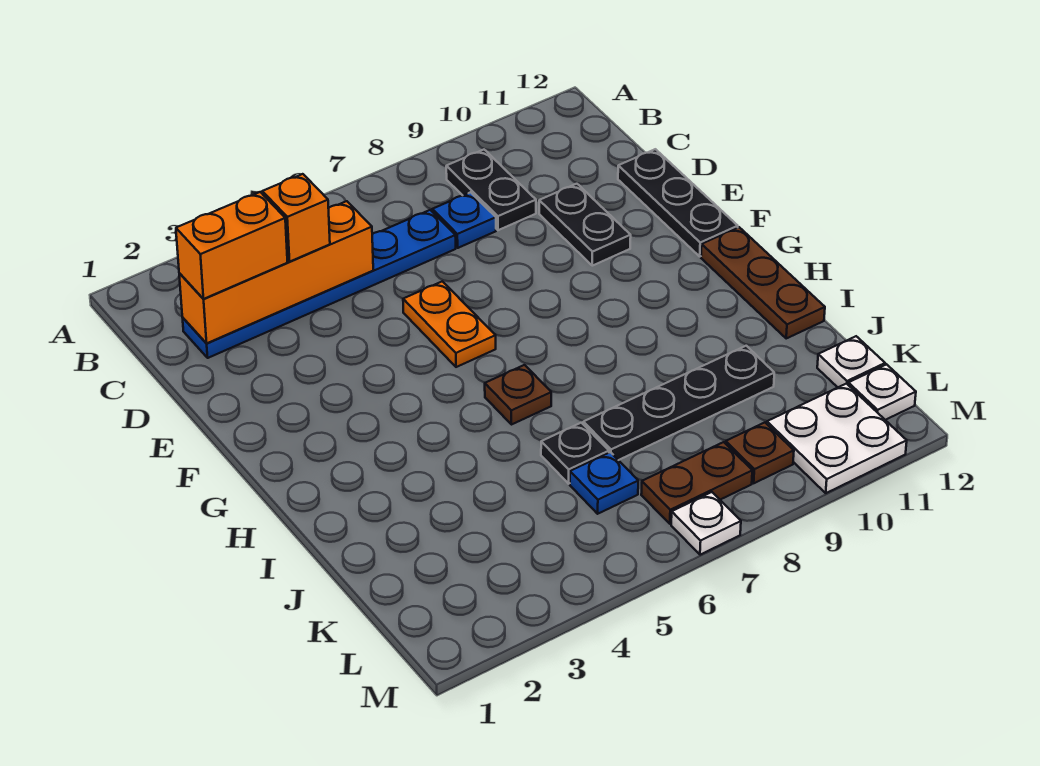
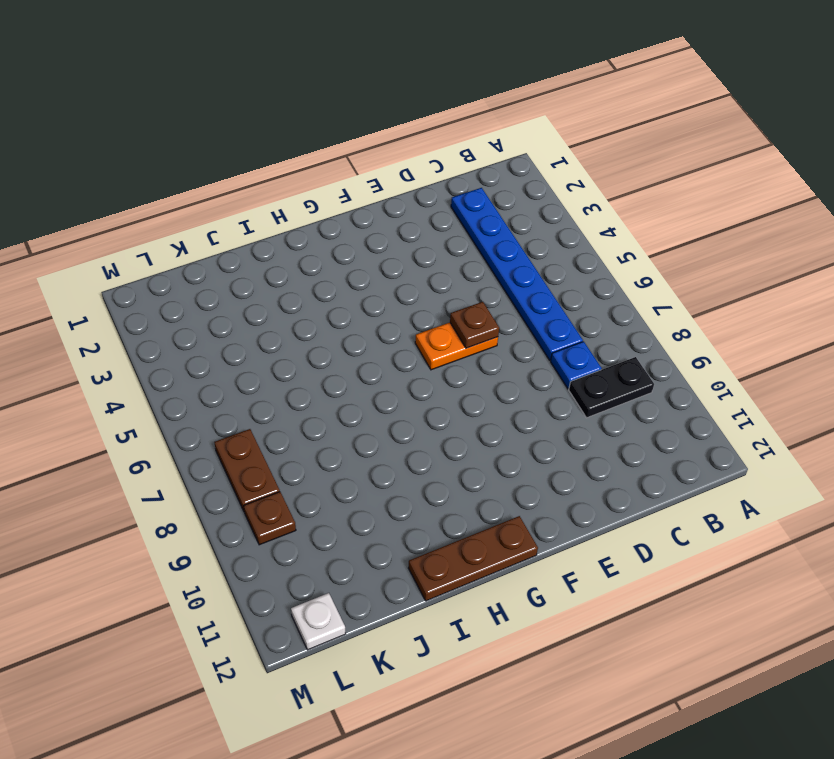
brown 1x1 plate [450,302,499,348] -> brown 1x1 plate moved to [485,365,551,425]
none -> black 1x2 plate [539,184,631,266]
none -> black 1x3 plate [618,149,738,256]
none -> black 1x1 plate [541,423,609,484]

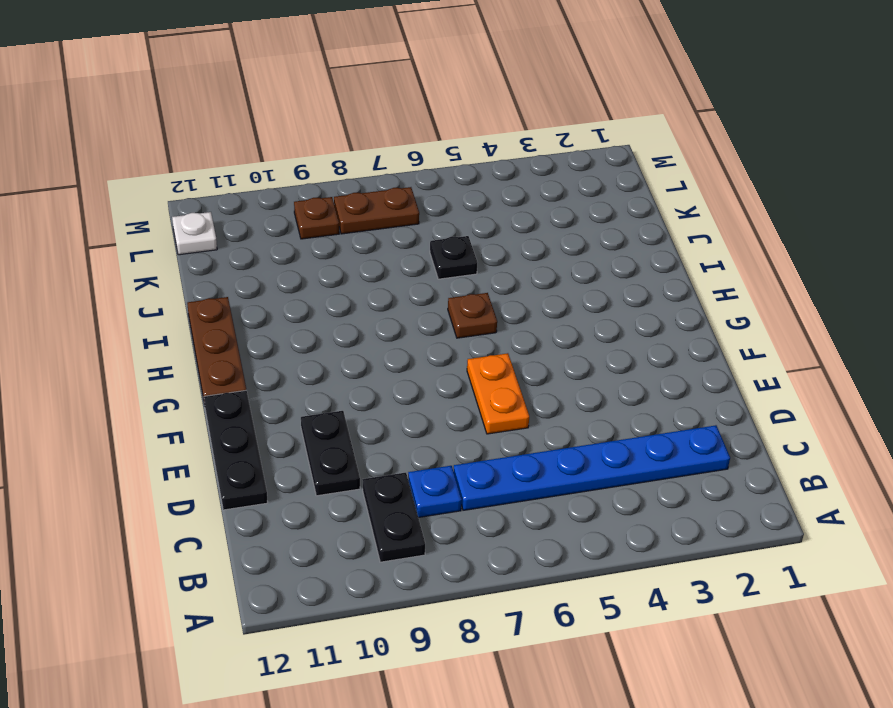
none -> black 1x4 plate [583,346,774,460]
none -> blue 1x1 plate [570,452,638,514]
none -> white 1x1 plate [817,336,885,387]

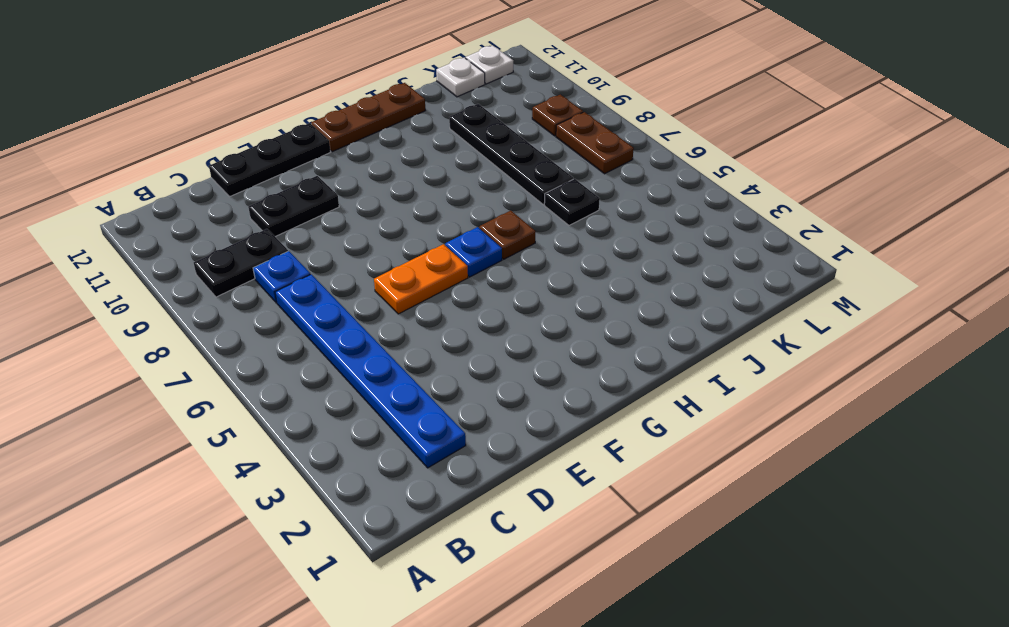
blue 1x1 plate [445,227,502,277] -> blue 1x1 plate moved to [570,452,638,514]
none -> white 2x2 plate [767,383,907,493]
none -> white 1x1 plate [671,492,741,555]
none -> orange 1x4 brick [179,201,373,343]

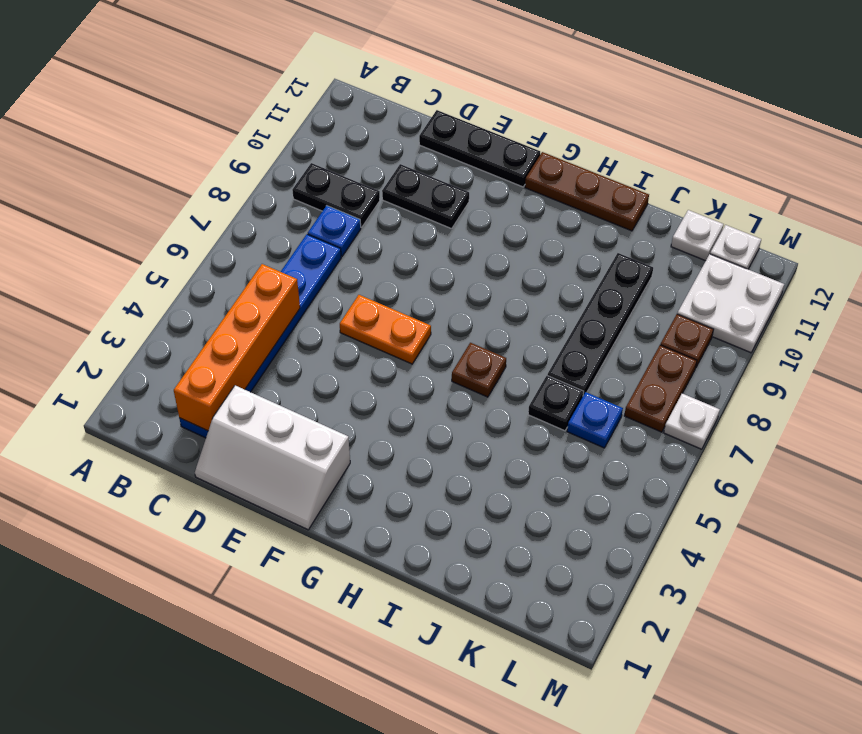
white 2x3 slope [195,385,350,530] -> none
none -> orange 1x2 brick [176,192,287,299]
none -> orange 1x1 brick [262,174,330,261]

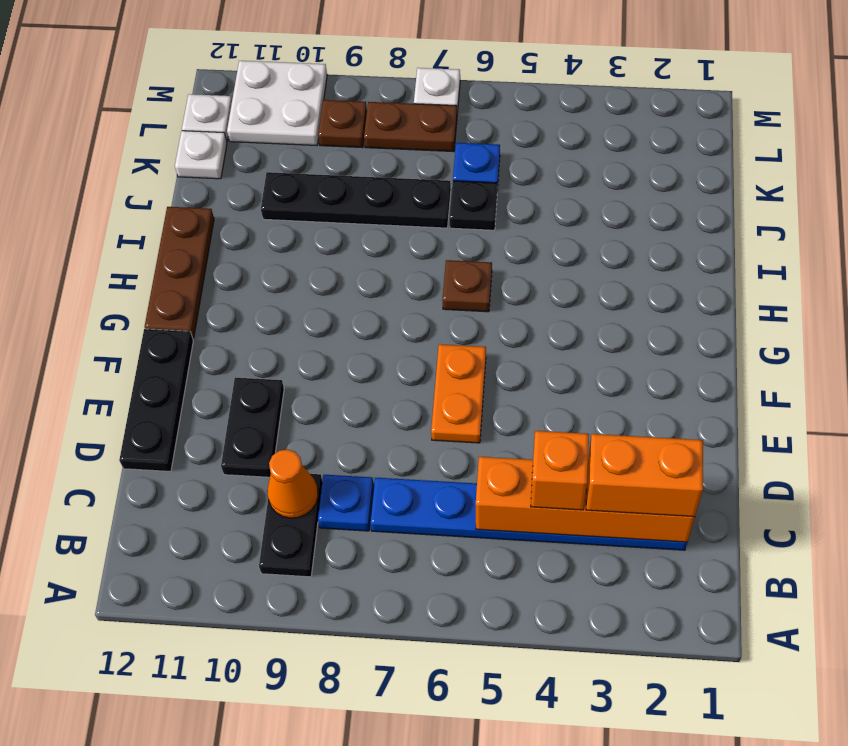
orange 1x1 cone [267,449,318,518] -> none

